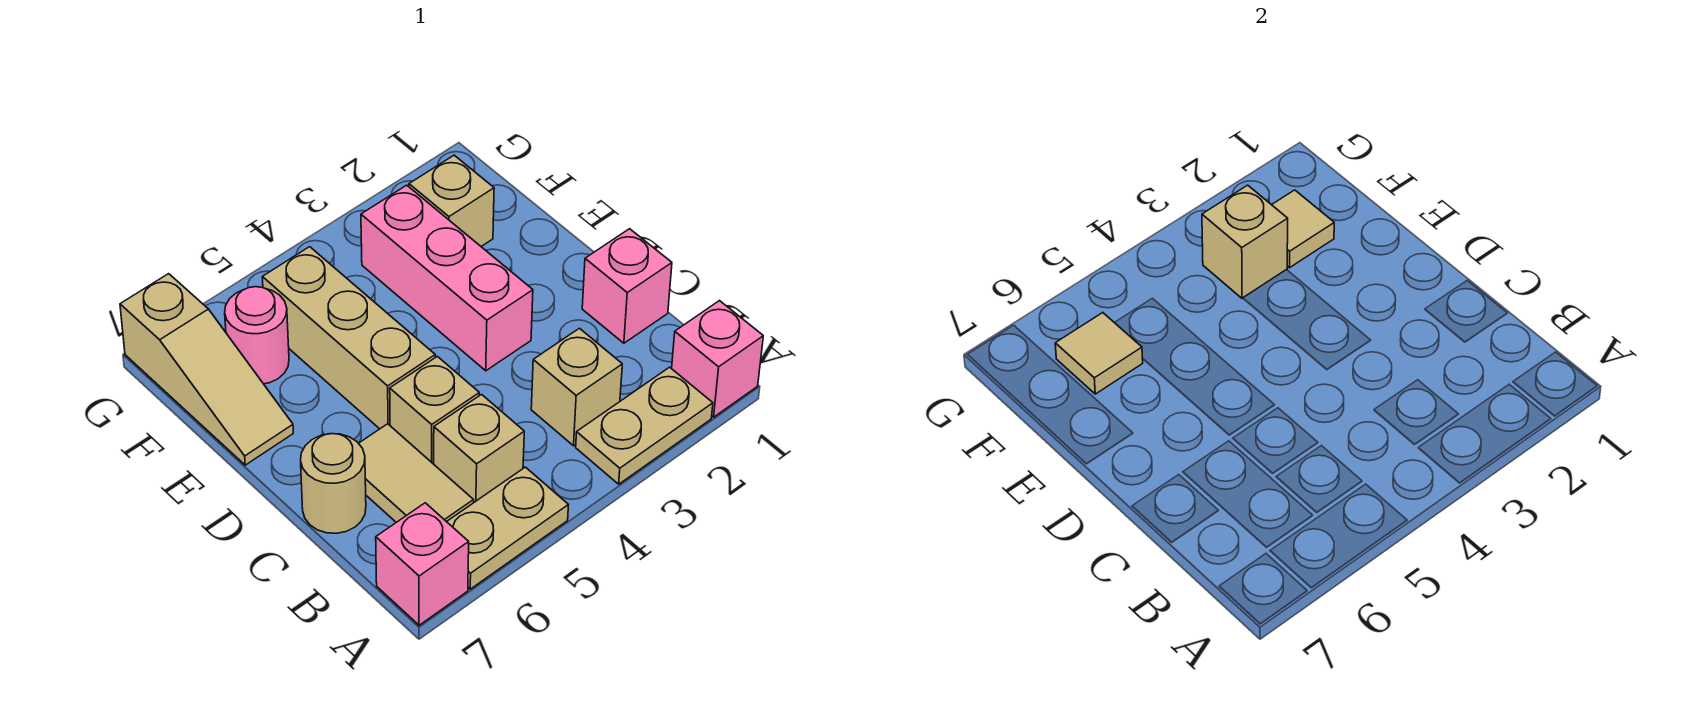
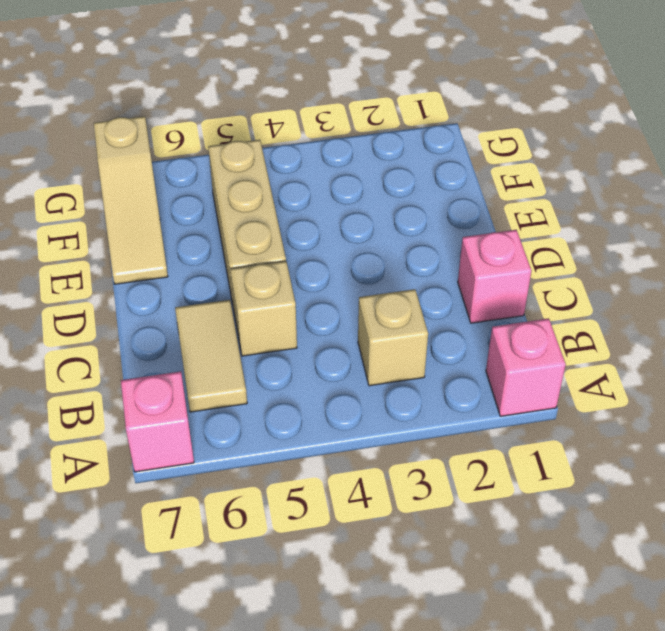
none -> tan 1x2 plate [576,367,713,484]
none -> tan 1x2 plate [447,467,568,589]
none -> tan 1x1 brick [434,395,524,503]

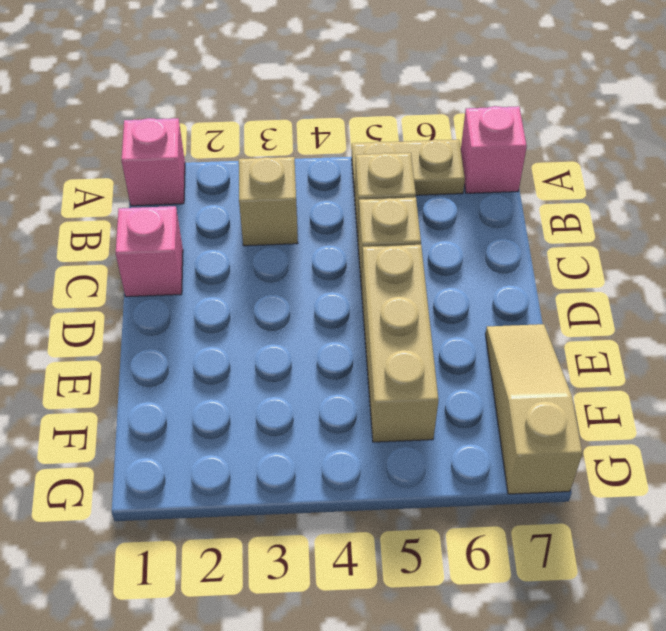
none -> tan 1x2 plate [576,367,713,484]
none -> tan 1x2 tile [359,424,474,522]
none -> tan 1x1 round brick [301,434,366,533]

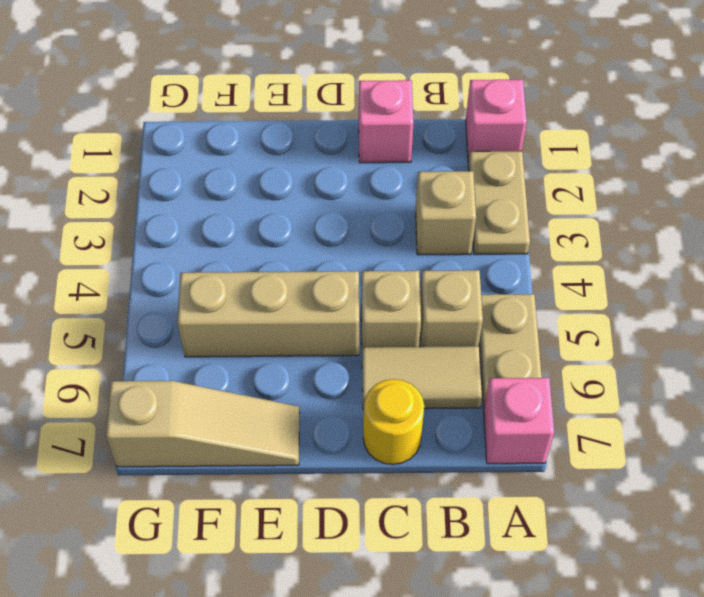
yellow 1x1 round brick [363,379,424,464] -> tan 1x1 round brick [301,434,366,533]
none -> pink 1x3 brick [361,185,533,371]
none -> tan 1x1 brick [409,155,494,246]
none -> pink 1x1 round brick [225,287,289,384]

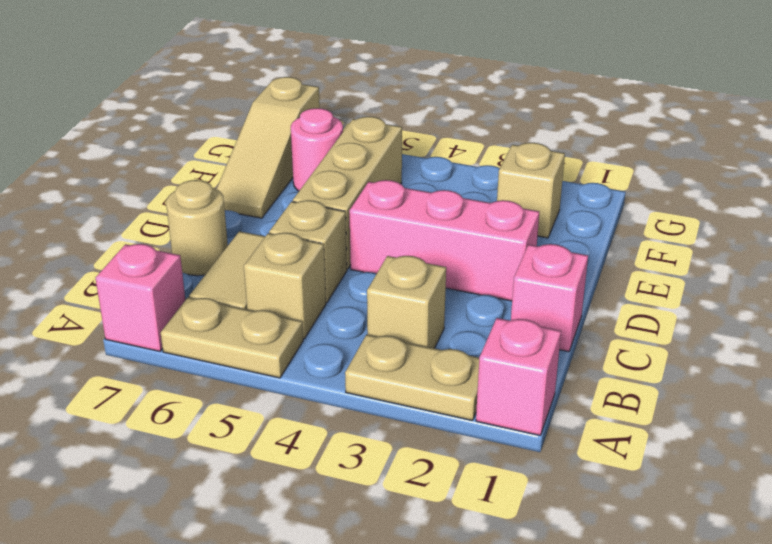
pink 1x3 brick [349,180,539,301] -> pink 1x3 brick turned to [361,185,533,371]
none -> tan 1x1 tile [1272,190,1334,268]
none -> tan 1x1 brick [1202,185,1288,299]
none -> tan 1x1 tile [1055,313,1143,394]

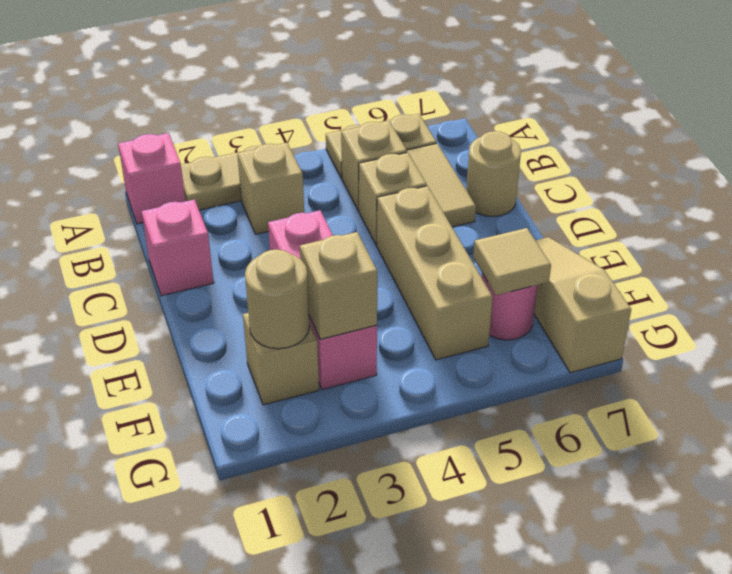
tan 1x1 round brick [245,249,309,349] -> tan 1x1 tile [1272,190,1334,268]
none -> pink 1x1 brick [376,503,469,625]

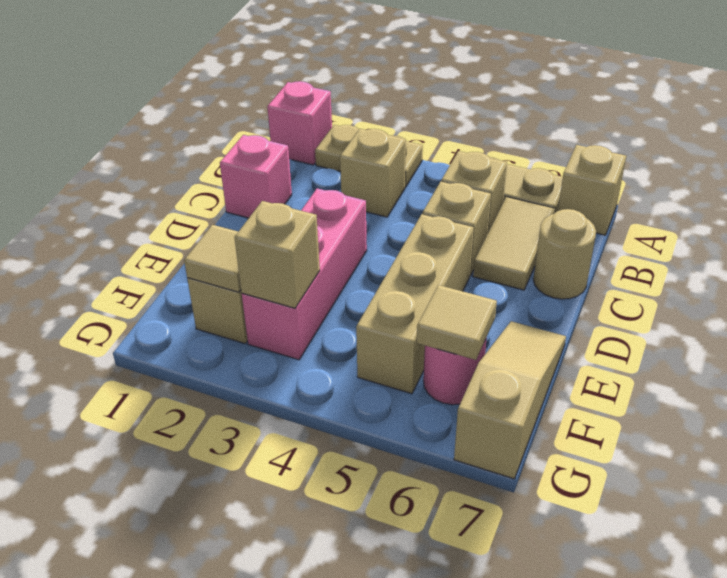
tan 1x1 brick [558,145,626,235] -> pink 1x1 brick [376,503,469,625]

